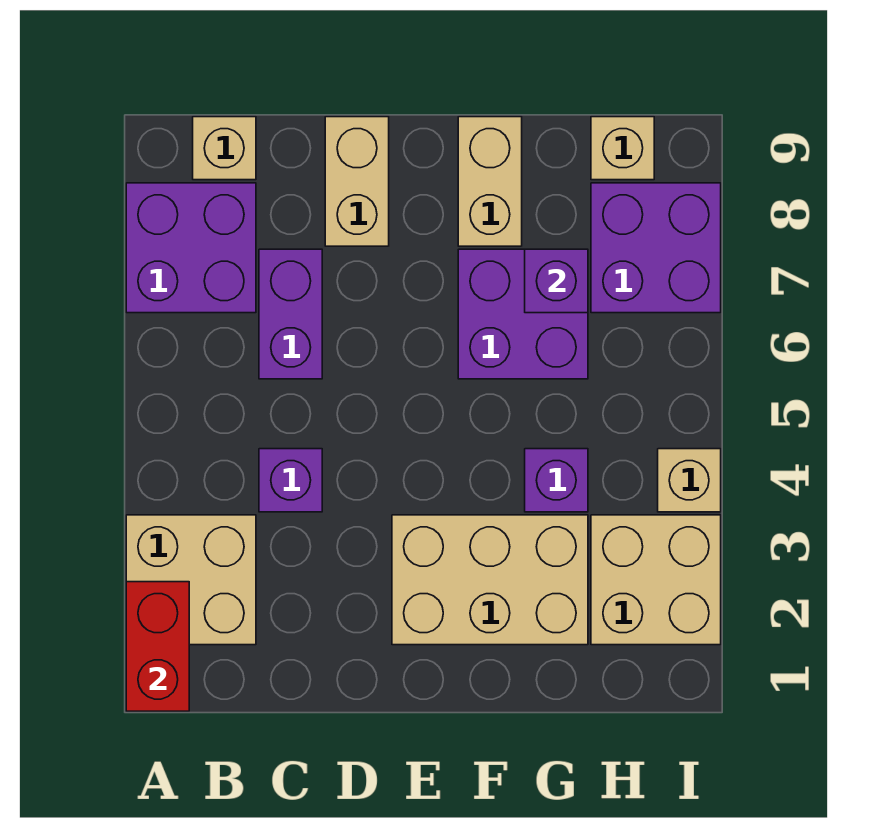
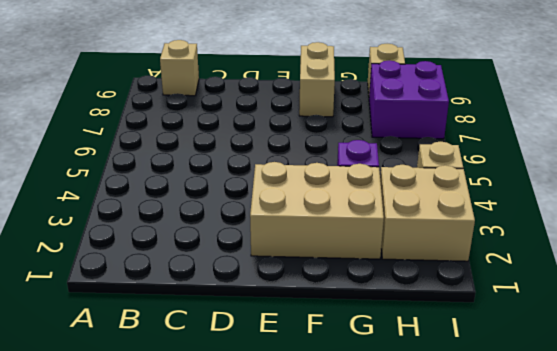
none -> tan 2x2 brick [126,515,256,645]
none -> purple 2x2 brick [126,183,256,313]
none -> purple 1x1 brick [259,449,322,512]

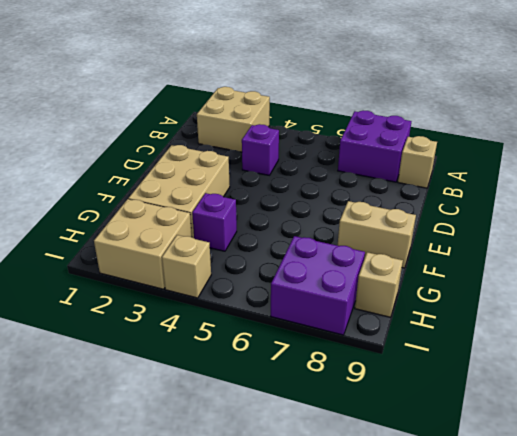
none -> purple 1x2 brick [259,249,322,379]
none -> tan 1x2 brick [325,117,389,246]
none -> purple 2x2 brick [458,249,588,379]

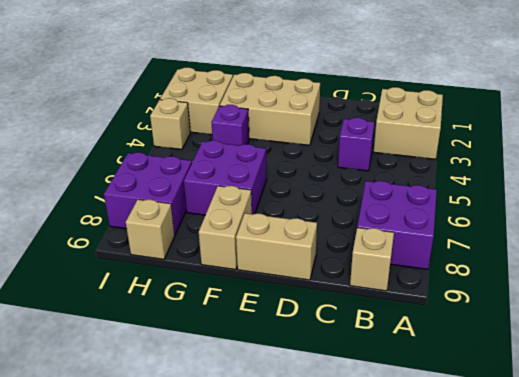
tan 1x2 brick [236,213,317,280] -> tan 1x2 brick turned to [325,117,389,246]
none -> purple 1x2 brick [259,249,322,379]
none -> red 1x2 brick [126,582,189,711]
none -> purple 1x1 brick [525,249,588,313]

